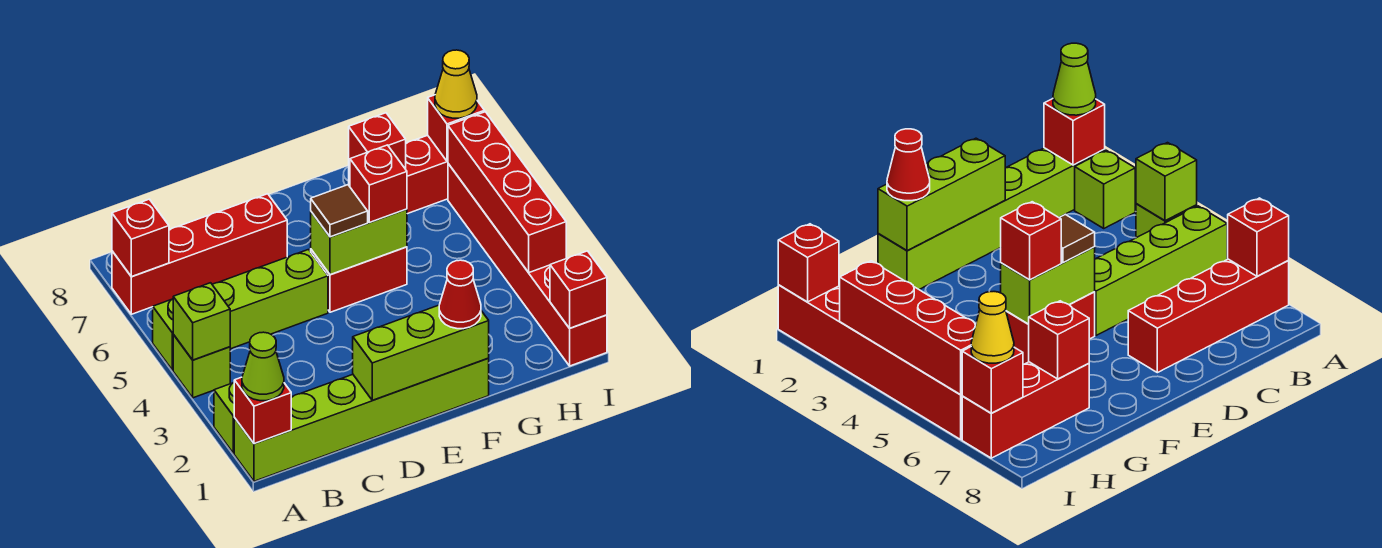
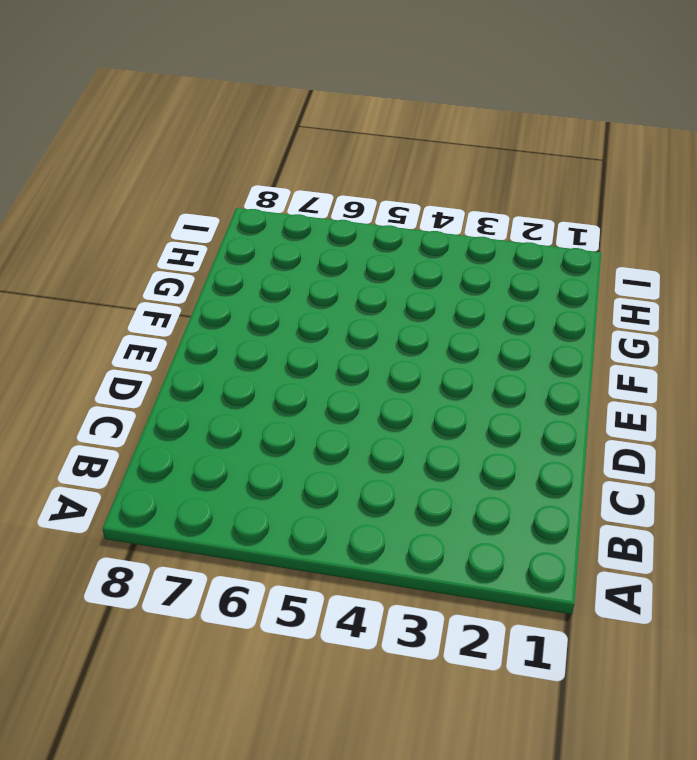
none -> lime 1x6 brick [234,358,489,481]
none -> lime 1x1 brick [214,383,235,454]
none -> lime 1x1 brick [173,335,230,398]

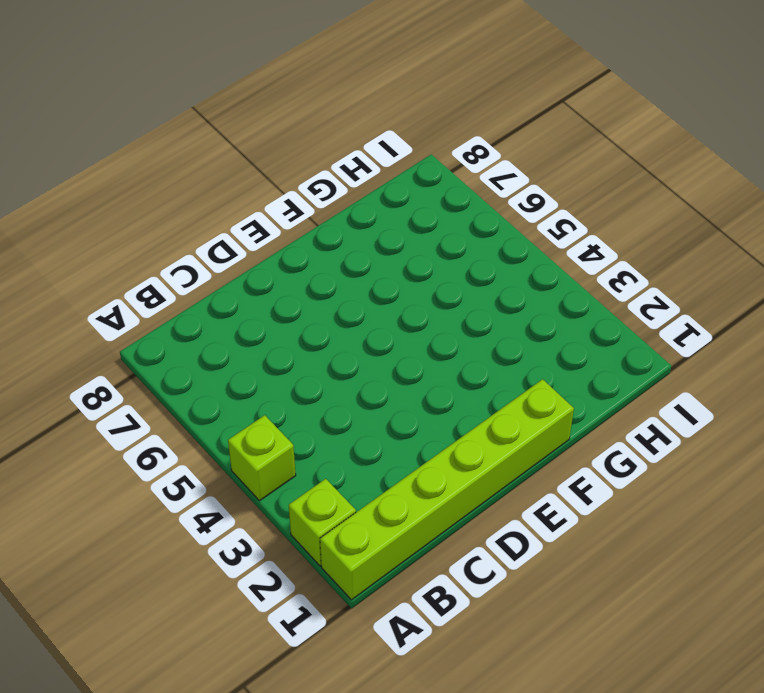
none -> lime 1x4 brick [153,250,328,370]
none -> red 1x4 brick [112,194,287,314]
none -> red 1x2 brick [311,247,407,312]

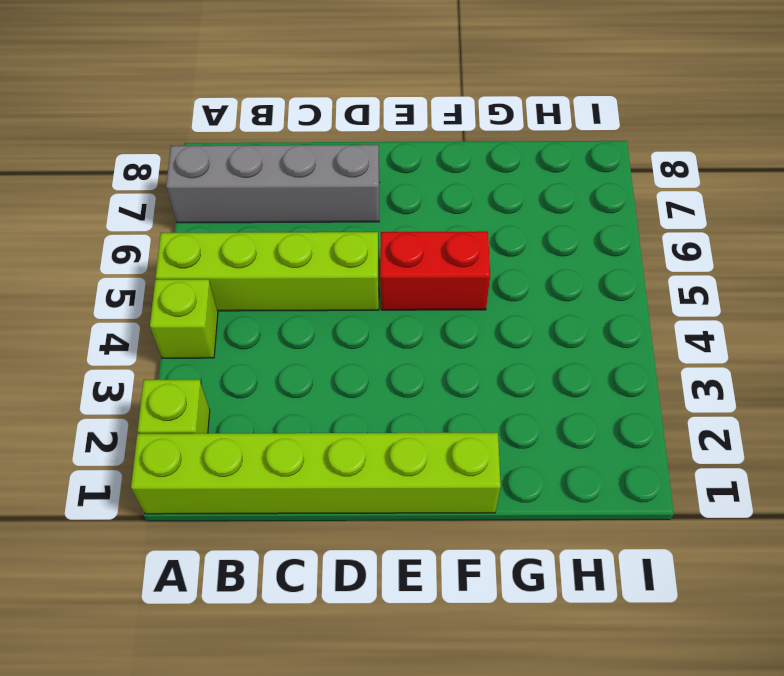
grey 1x4 brick [166,145,379,223] -> red 1x4 brick [112,194,287,314]
none -> red 1x3 brick [349,135,448,214]
none -> red 1x6 brick [448,164,607,366]
none -> red 1x1 brick [234,377,291,444]

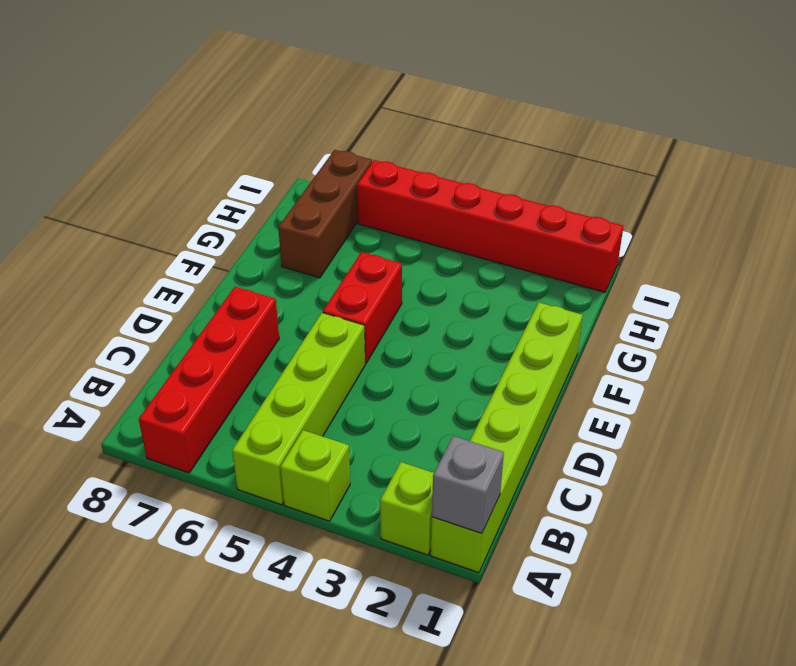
grey 1x1 brick [432,436,504,533] -> red 1x1 brick [234,377,291,444]
brown 1x3 brick [278,150,372,278] -> red 1x3 brick [349,135,448,214]
none -> lime 1x1 brick [173,283,230,360]
none -> red 1x1 brick [112,199,169,277]
none -> lime 1x3 brick [353,305,489,400]

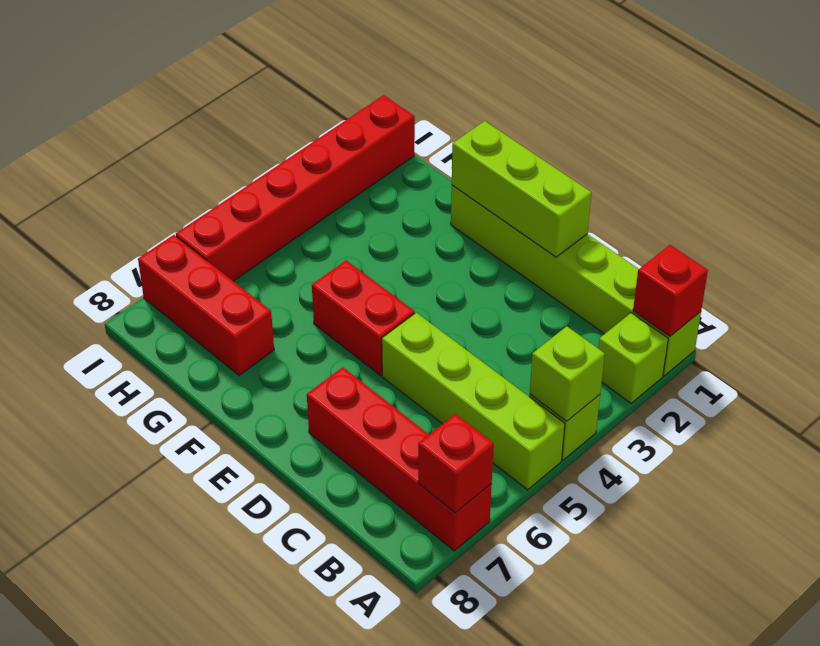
none -> lime 1x2 brick [311,209,407,275]
none -> red 1x1 brick [349,113,406,169]
none -> red 1x1 brick [550,251,607,328]

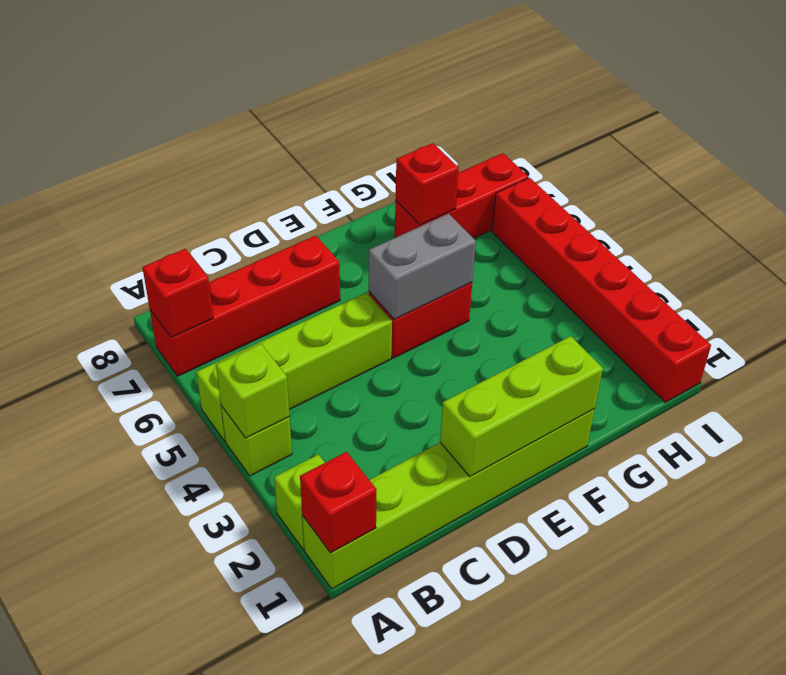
grey 1x2 brick [369,214,476,319] -> lime 1x2 brick [311,209,407,275]
none -> red 1x1 brick [550,251,607,328]
none -> red 1x4 brick [448,112,566,272]
none -> red 1x1 brick [428,95,485,161]

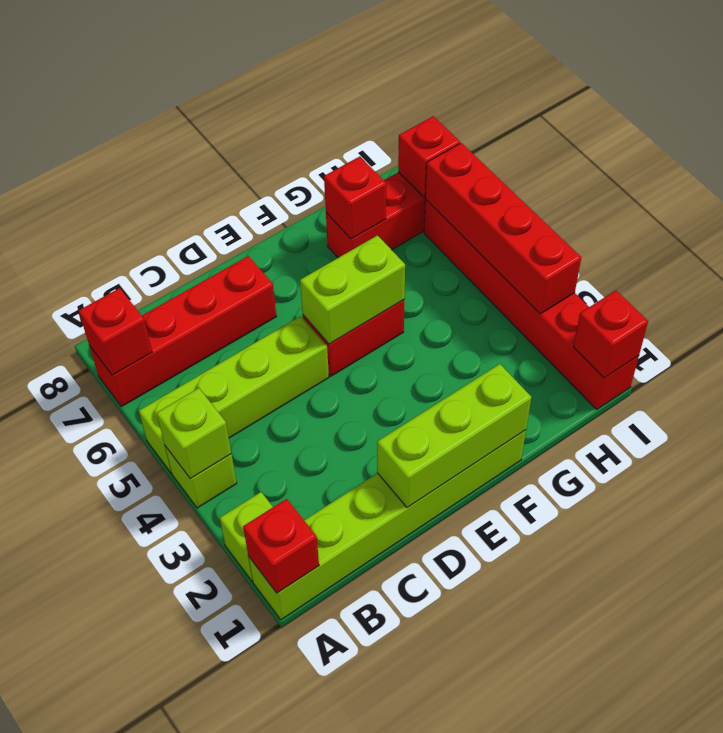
none -> lime 1x1 cone [242,332,284,401]
none -> brown 1x1 tile [311,185,368,237]
none -> red 1x1 cone [439,260,481,329]

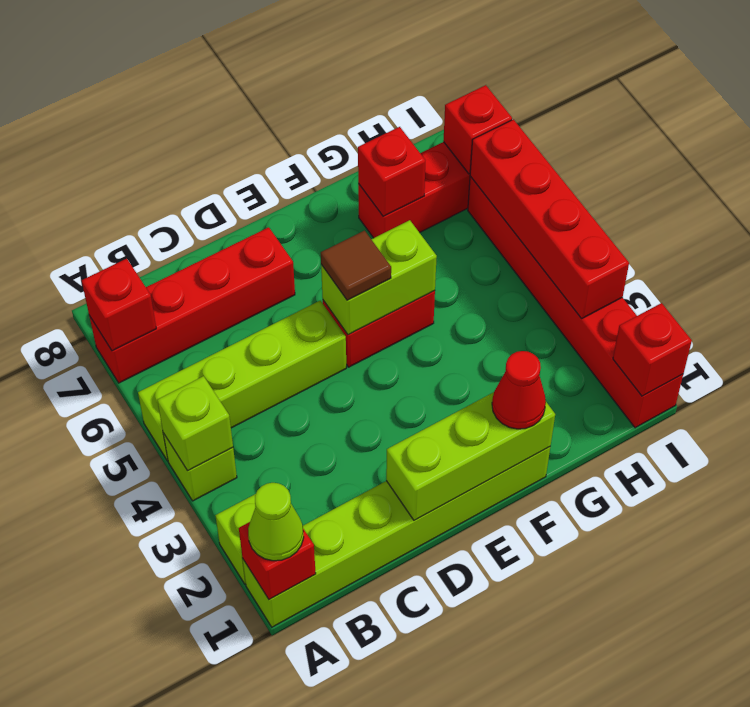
none -> red 1x1 brick [350,145,407,222]
none -> yellow 1x1 cone [435,50,477,118]

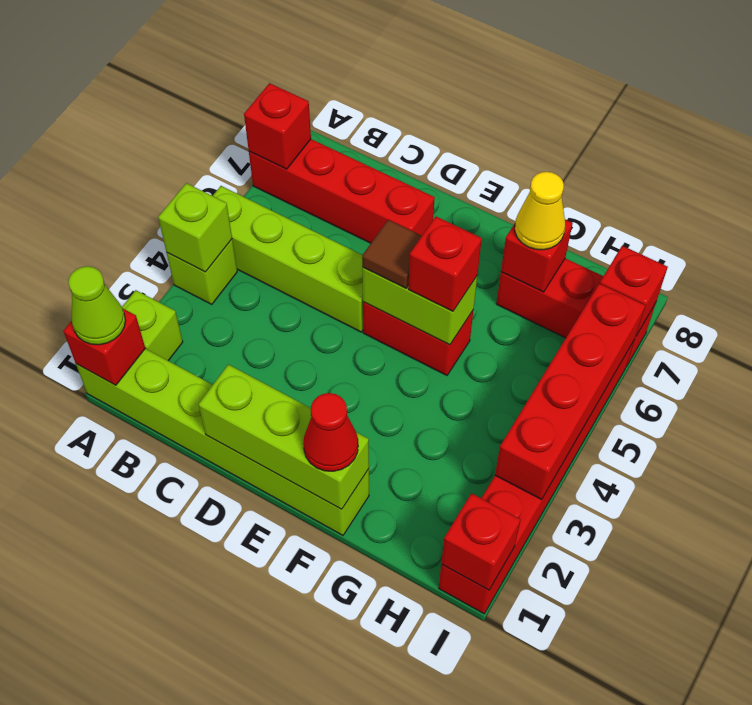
yellow 1x1 cone [515,172,565,250] -> yellow 1x1 cone moved to [435,50,477,118]

